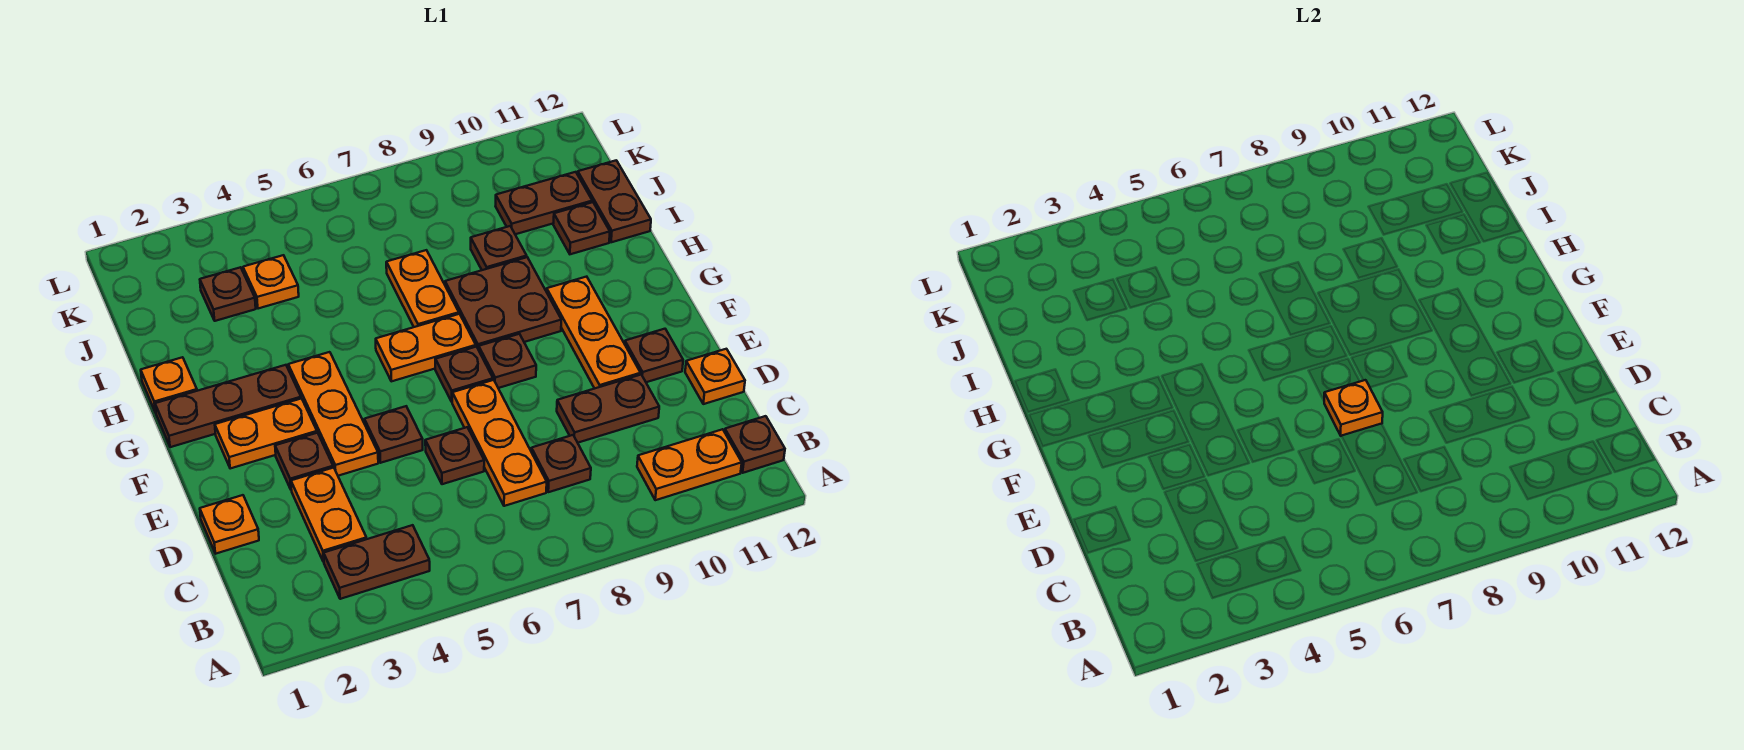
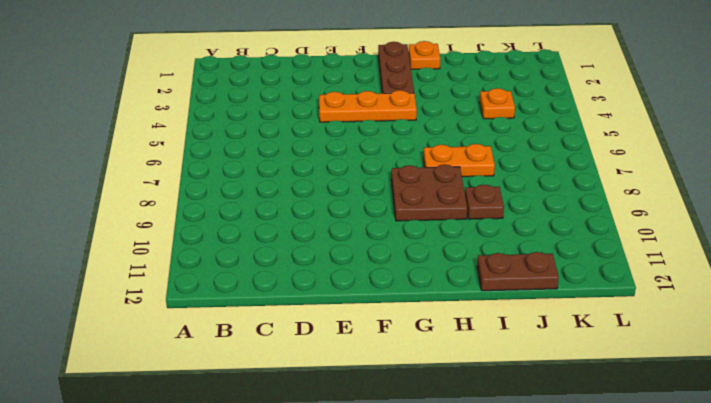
none -> brown 1x2 plate [324,525,430,599]
none -> orange 1x2 plate [637,429,742,500]
none -> brown 1x1 plate [725,416,785,473]
none -> orange 1x2 plate [291,468,367,562]

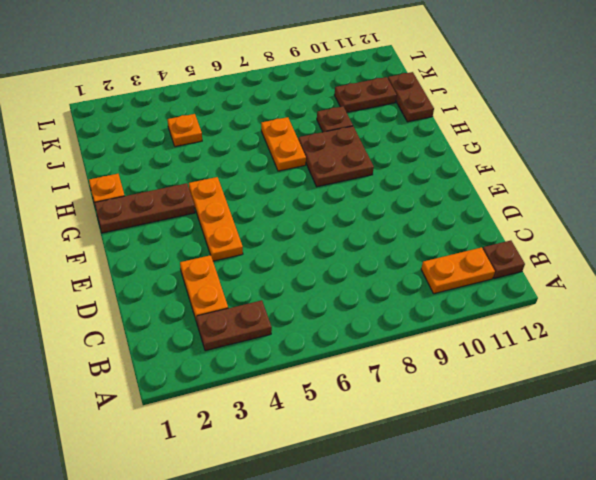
none -> orange 1x3 plate [452,380,547,506]
none -> brown 1x1 plate [531,435,591,492]
none -> orange 1x1 plate [200,495,259,554]
none -> brown 1x1 plate [425,427,484,484]

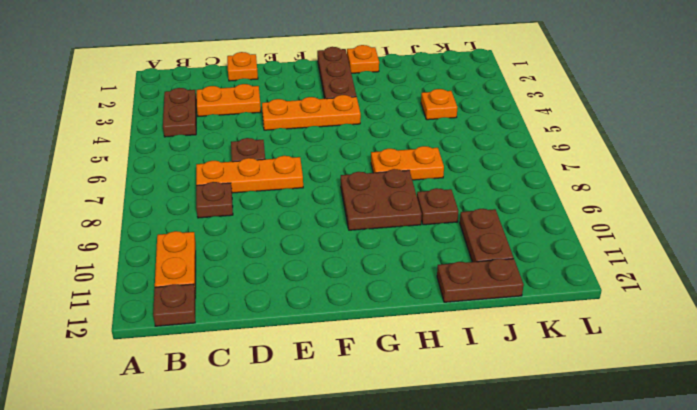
none -> brown 1x2 plate [557,375,659,443]
none -> orange 1x1 plate [685,349,745,404]
none -> brown 1x1 plate [275,433,333,489]
none -> brown 1x1 plate [364,406,423,463]

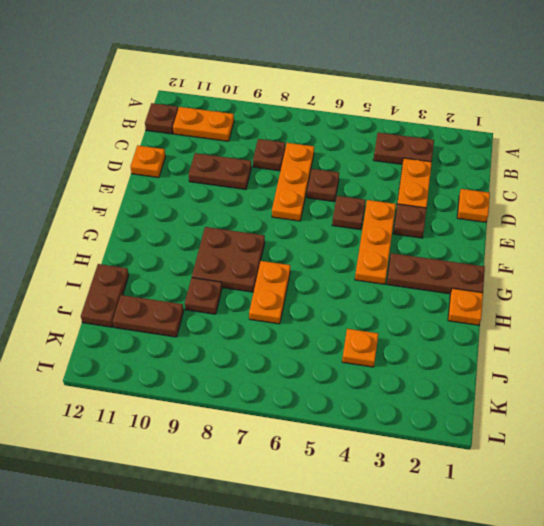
none -> orange 1x3 plate [547,277,641,389]
none -> brown 1x1 plate [625,329,683,382]
none -> orange 1x2 plate [215,398,317,469]
none -> brown 1x1 plate [435,347,493,402]

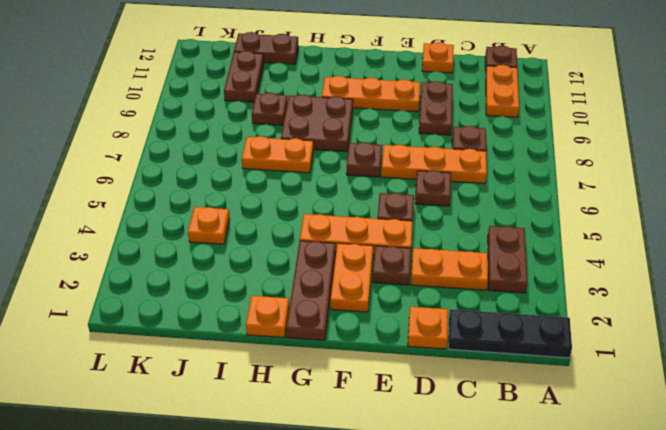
black 1x3 plate [448,309,572,358] -> none
none -> brown 1x1 plate [625,329,683,382]
none -> brown 1x1 plate [479,334,536,388]
none -> orange 1x2 plate [376,314,476,381]
none -> brown 1x1 plate [553,202,610,254]

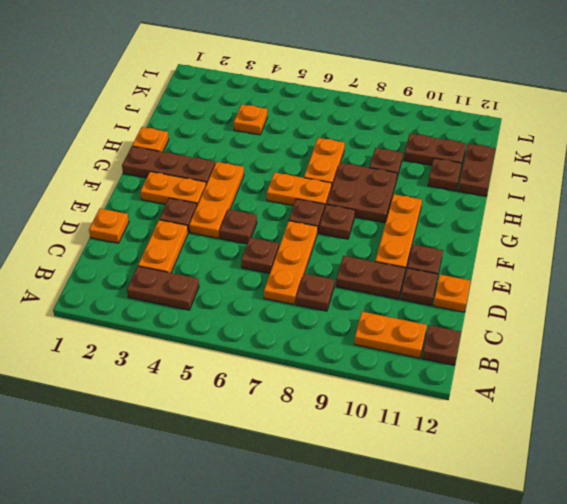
brown 1x1 plate [401,268,438,306] -> brown 1x1 plate moved to [200,267,256,321]
none -> orange 1x1 plate [1324,380,1383,436]

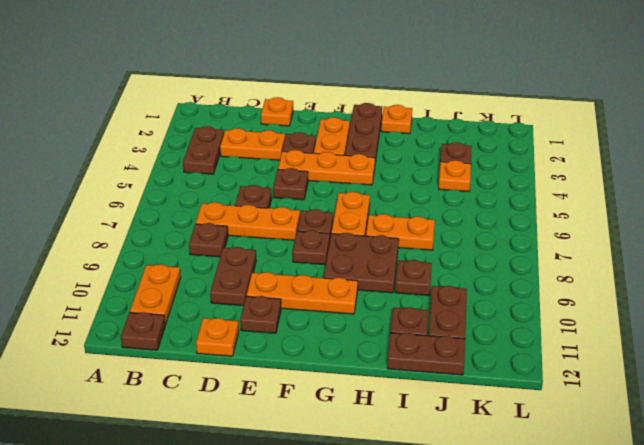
none -> orange 1x1 plate [1324,380,1383,436]

